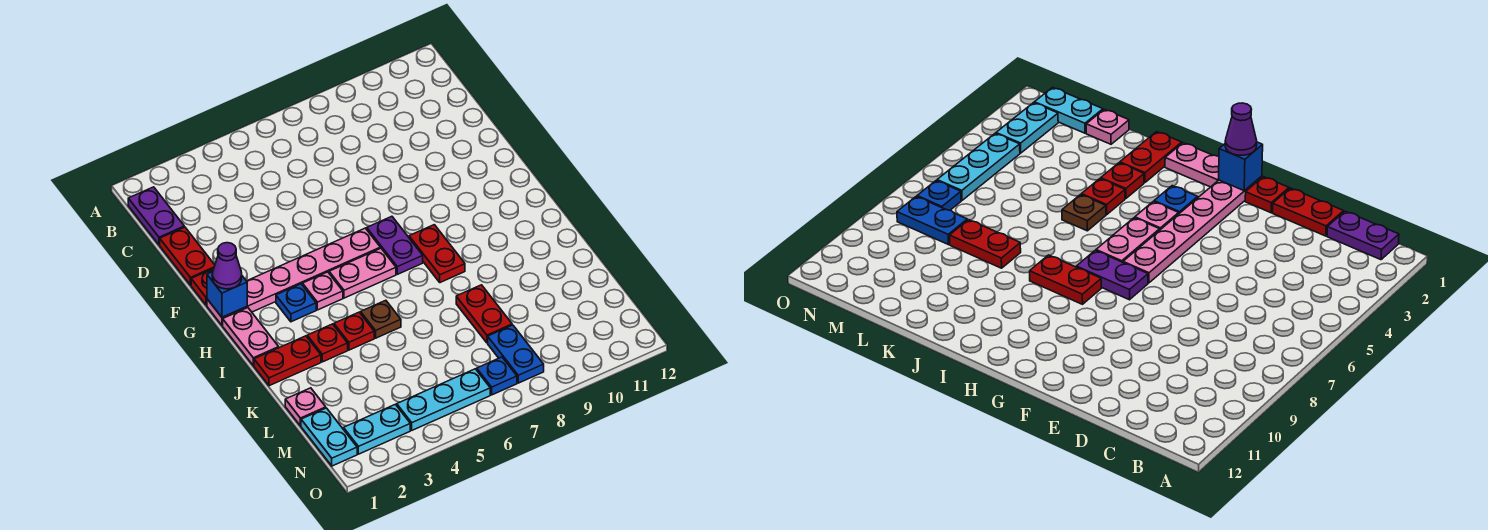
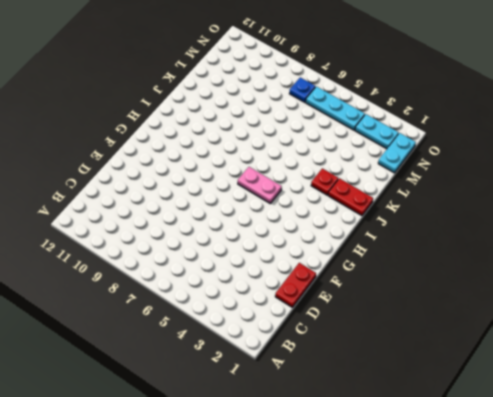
none -> purple 1x2 plate [128,187,184,245]
none -> red 1x1 plate [191,269,213,305]
none -> pink 1x6 plate [207,228,380,325]

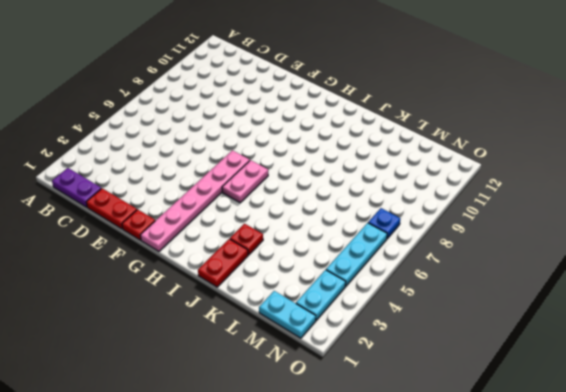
none -> purple 1x2 plate [367,216,423,274]
none -> pink 1x2 plate [223,308,279,366]
none -> blue 1x1 plate [276,284,316,322]

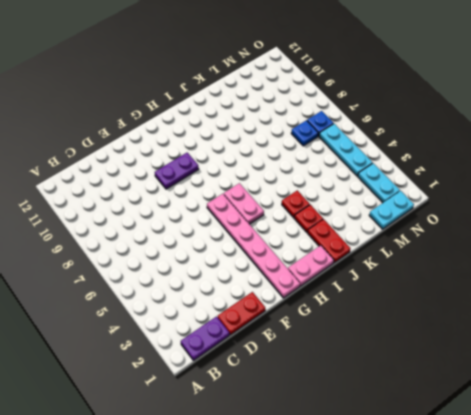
purple 1x2 plate [155,153,199,189] -> purple 1x2 plate moved to [367,216,423,274]
blue 1x1 plate [291,120,318,146] -> blue 1x1 plate moved to [276,284,316,322]
none -> red 1x1 plate [191,269,213,305]
none -> pink 1x1 plate [303,272,343,310]
none -> red 1x2 plate [409,225,465,283]

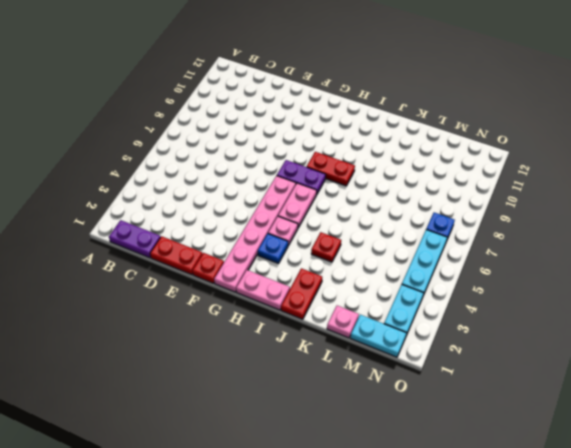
none -> red 1x1 plate [307,324,348,362]
none -> brown 1x1 plate [361,300,401,338]
none -> red 1x2 plate [456,285,512,343]

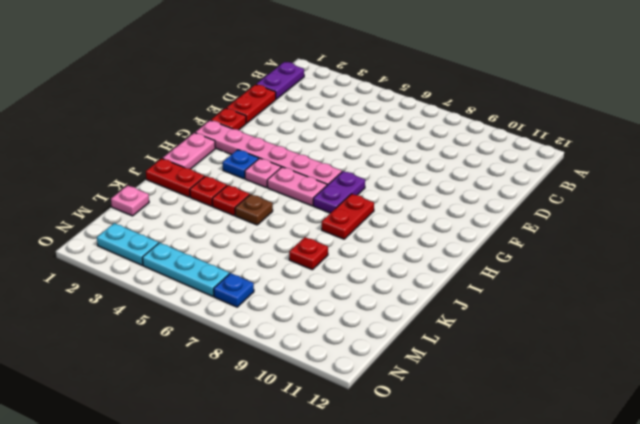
red 1x1 plate [289,237,328,270] -> red 1x2 plate [456,285,512,343]
none -> cyan 1x2 plate [301,408,357,466]
none -> blue 1x2 plate [488,325,544,383]
none -> blue 1x1 brick [207,272,247,317]

